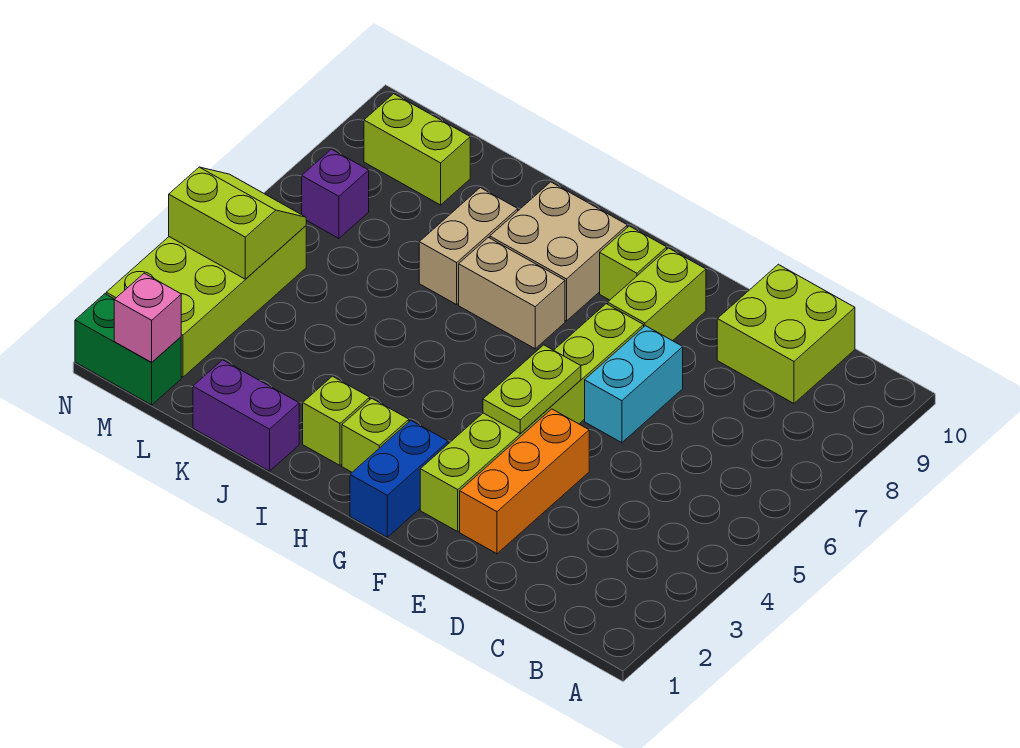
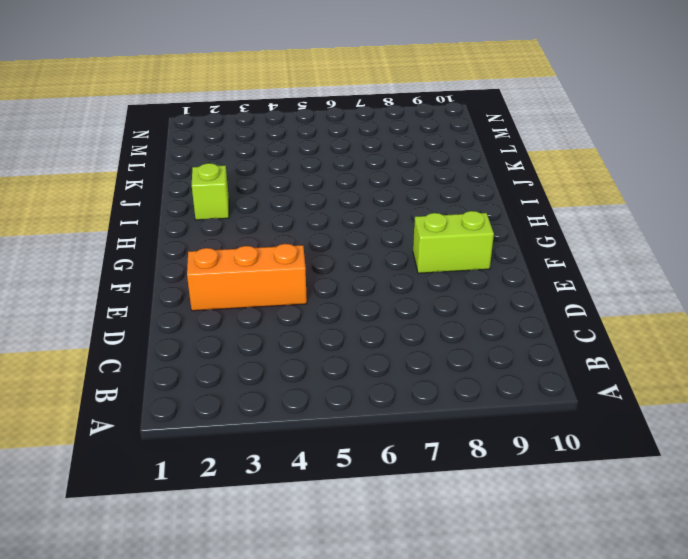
none -> lime 2x2 brick [717,264,855,403]
none -> cyan 1x2 brick [585,326,683,443]
none -> lime 1x6 brick [420,304,644,532]

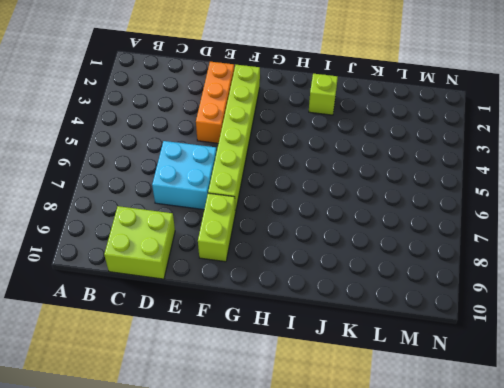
cyan 2x2 brick [152,141,217,210] -> cyan 1x2 brick [585,326,683,443]
none -> blue 1x2 brick [350,421,448,537]
none -> lime 1x1 brick [600,226,667,300]
none -> lime 1x1 brick [342,398,409,472]

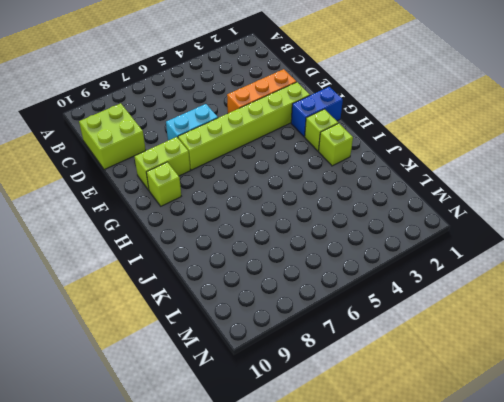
none -> tan 1x2 brick [459,238,565,349]
none -> tan 2x2 brick [490,182,627,321]
none -> purple 1x2 brick [193,360,299,471]

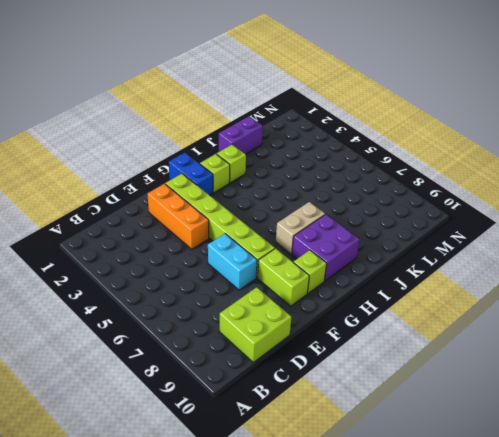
purple 2x2 brick [292,214,360,281] -> tan 2x2 brick [490,182,627,321]
none -> tan 1x2 brick [419,188,518,305]
none -> lime 1x2 brick [364,94,470,205]
none -> green 1x2 brick [75,294,181,405]

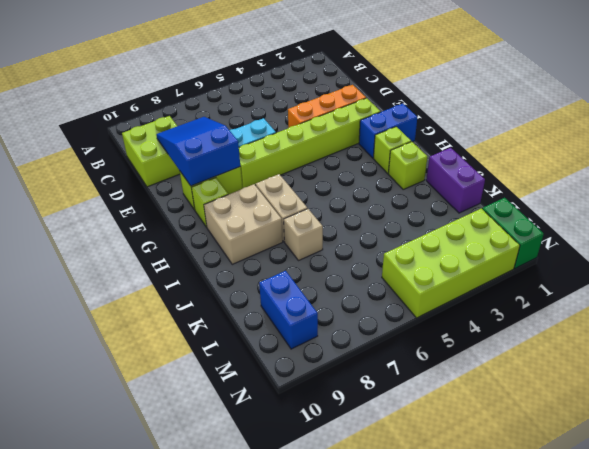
blue 2x3 slope [156,117,240,186] -> none
tan 1x1 brick [284,209,323,261] -> tan 1x2 brick [419,188,518,305]
blue 1x2 brick [259,271,318,349] -> lime 1x2 brick [364,94,470,205]
none -> purple 1x1 brick [302,149,369,238]
none -> lime 1x2 plate [483,345,581,434]
none -> pink 1x1 brick [114,273,181,363]

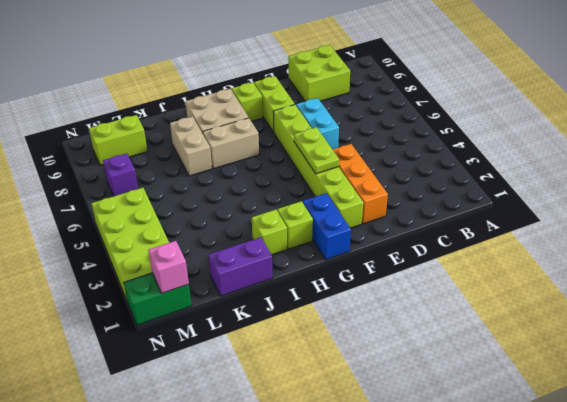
none -> lime 2x2 slope [169,167,306,279]

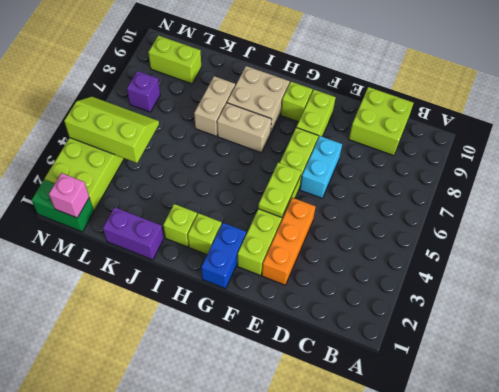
lime 2x3 slope [64,97,159,163] -> lime 2x2 slope [169,167,306,279]

